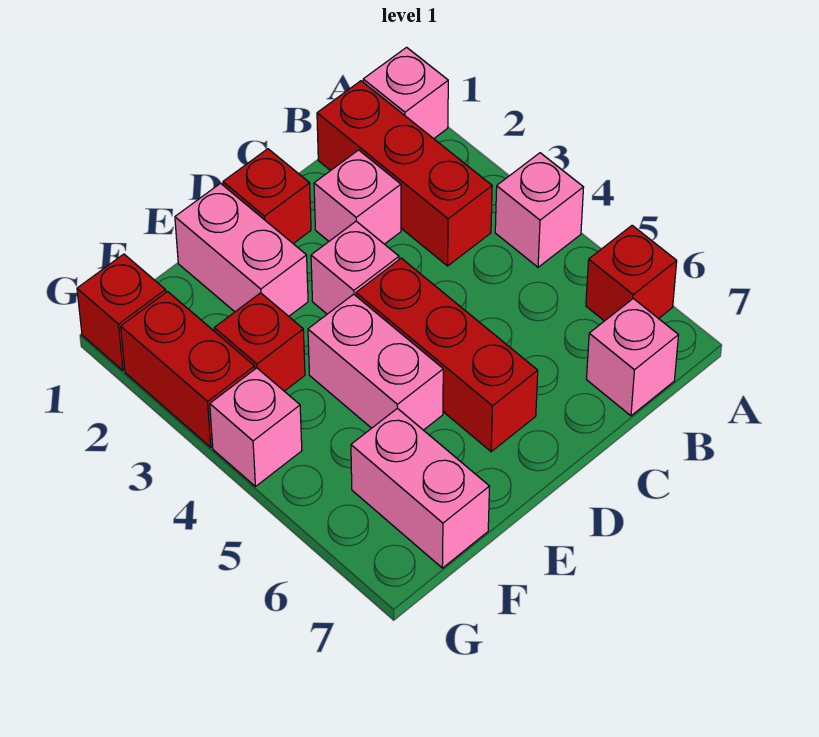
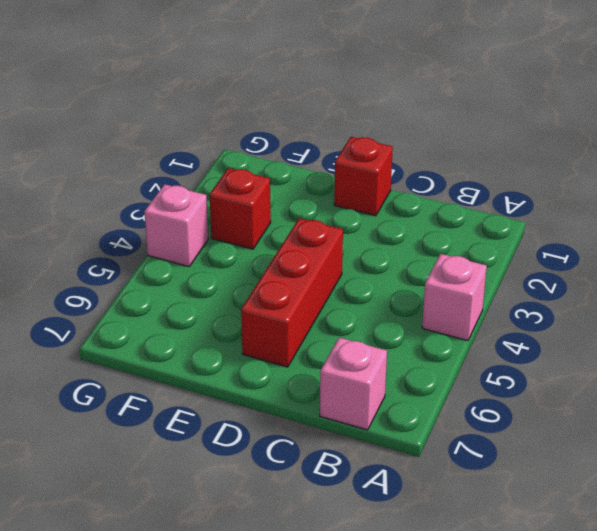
none -> pink 1x1 brick [363,47,448,139]
none -> red 1x1 brick [586,226,677,321]
none -> red 1x3 brick [317,81,492,266]

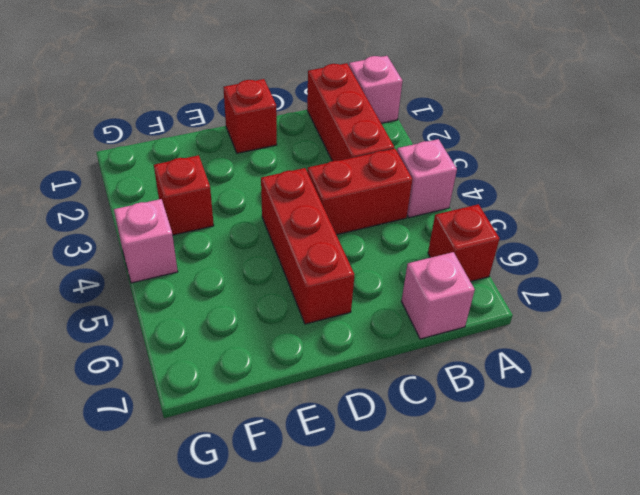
red 1x2 brick [307,149,412,235] -> red 1x2 brick turned to [121,292,255,447]
none -> pink 1x1 brick [314,150,401,244]
none -> pink 1x1 brick [311,221,399,314]
none -> pink 1x2 brick [175,183,308,316]

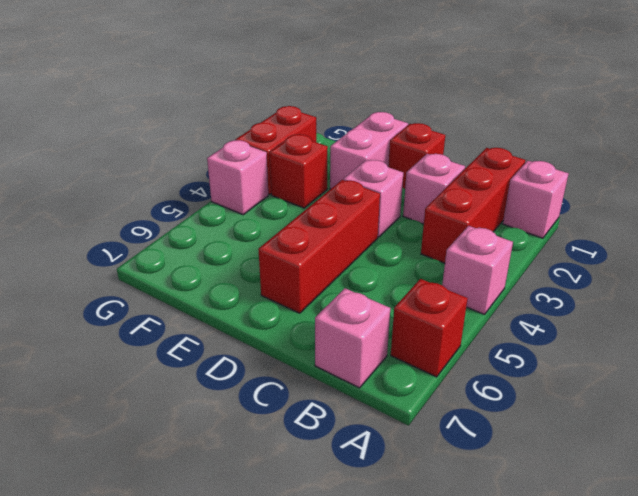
none -> pink 1x2 brick [308,294,443,430]
none -> pink 1x2 brick [351,408,489,568]
none -> red 1x1 brick [77,254,166,370]

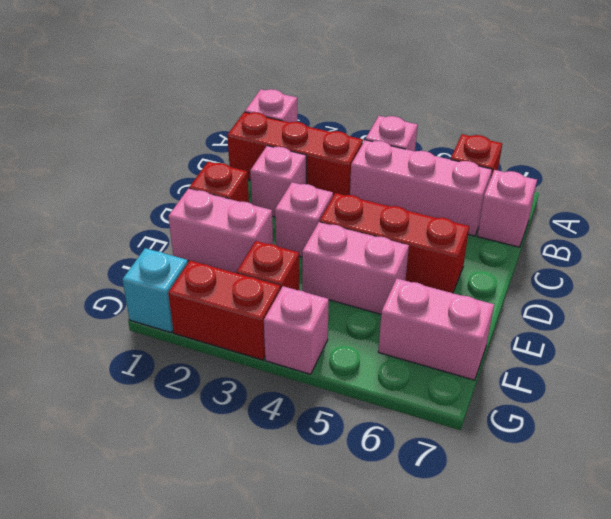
pink 1x3 brick [350,140,492,236] -> none
cyan 1x1 brick [122,248,188,333] -> red 1x1 brick [77,254,166,370]

